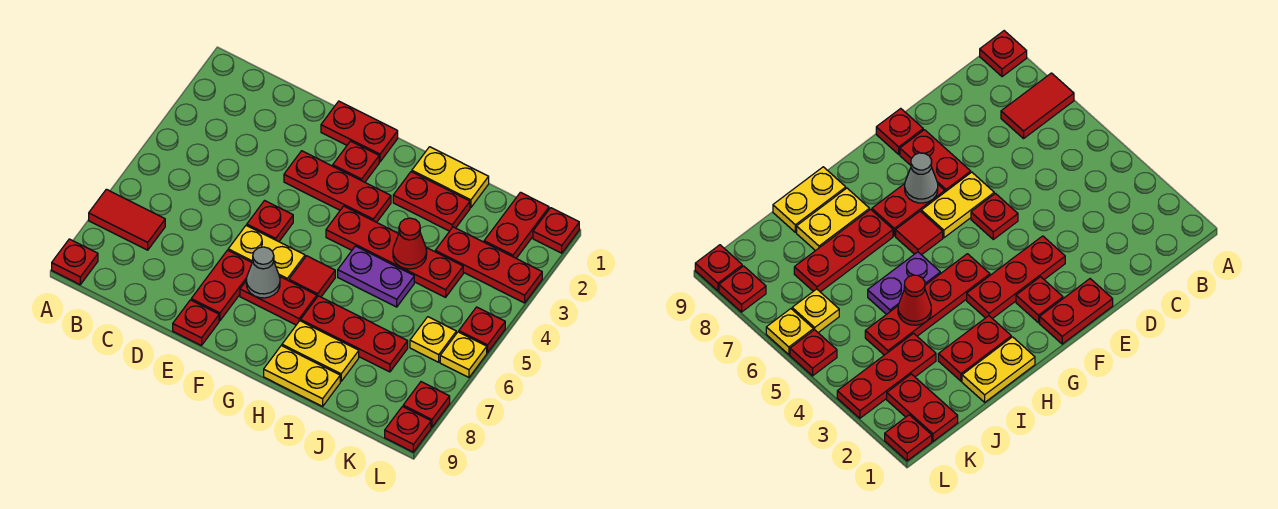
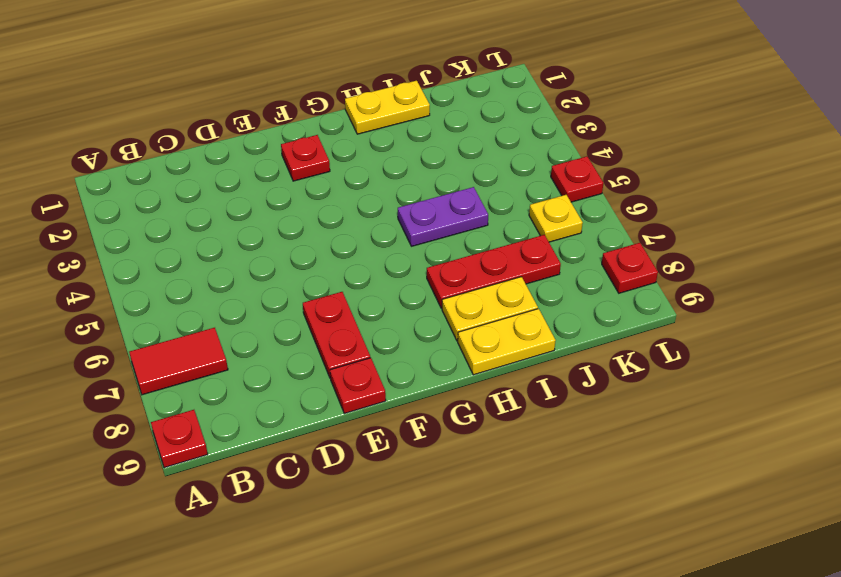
none -> red 1x2 plate [321,101,398,162]
none -> red 1x3 plate [284,151,391,222]
none -> red 1x1 plate [247,201,293,242]

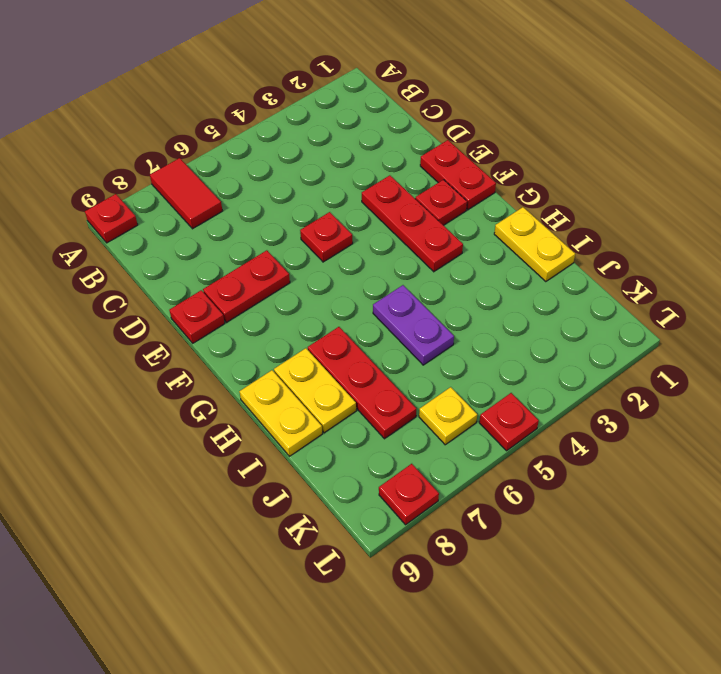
none -> yellow 1x2 plate [228,225,305,281]
none -> red 1x2 plate [240,276,317,325]
none -> red 1x4 plate [326,206,463,297]

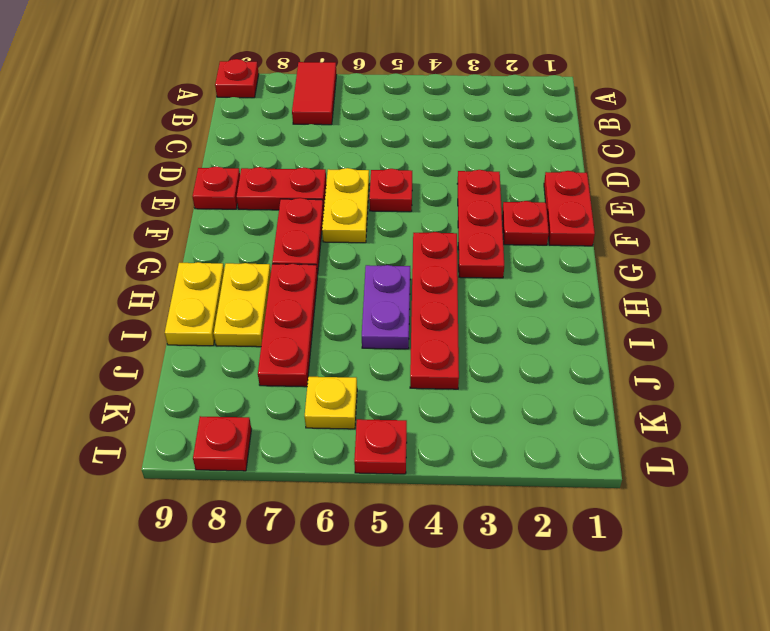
none -> red 1x1 tile [289,256,335,297]
none -> yellow 1x2 plate [412,147,489,208]
none -> red 1x2 plate [393,172,470,231]

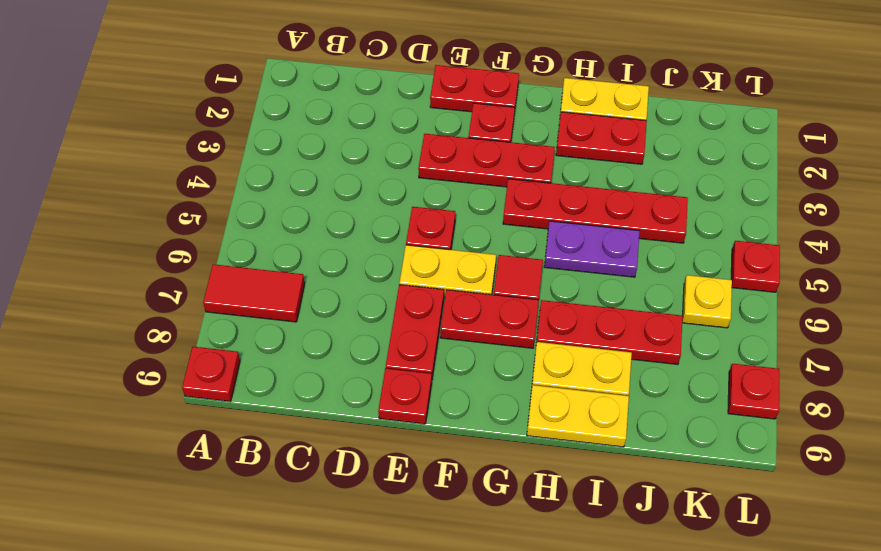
none -> red 1x3 plate [435,227,542,303]
none -> red 1x2 plate [484,192,549,258]
none -> red 1x1 plate [533,208,579,253]

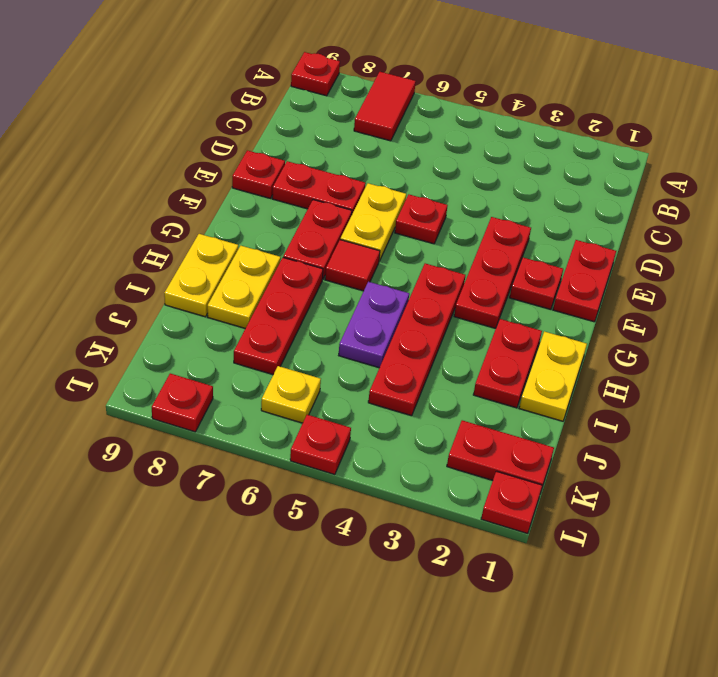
none -> red 1x3 plate [435,227,542,303]
none -> yellow 1x1 plate [440,332,487,377]
none -> red 1x1 plate [385,407,431,452]

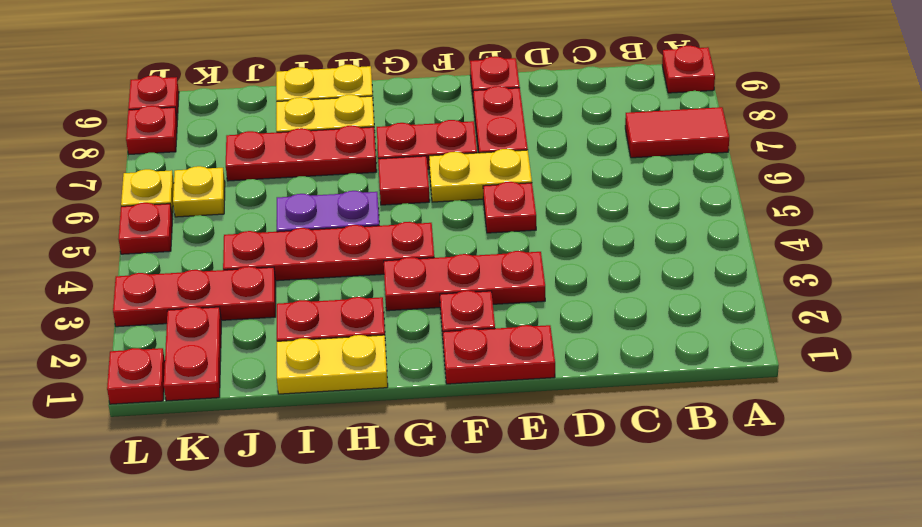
none -> grey 1x1 cone [246,247,280,298]
none -> red 1x1 cone [393,218,427,269]

